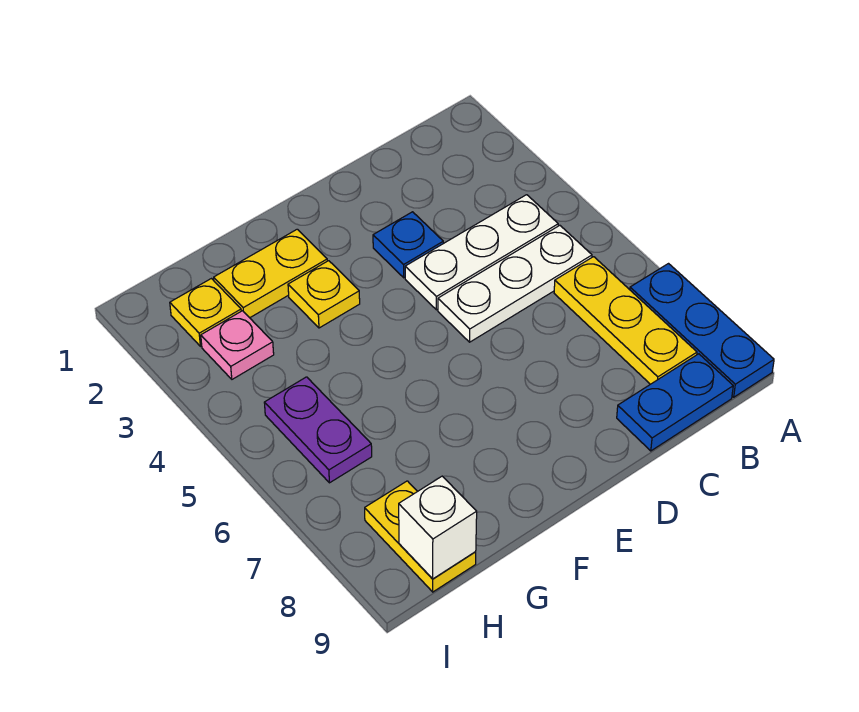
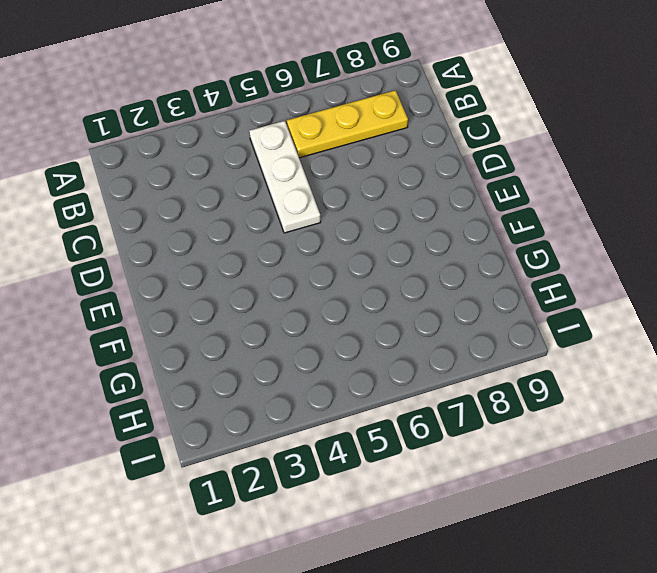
none -> blue 1x3 plate [630,264,774,397]
none -> white 1x3 plate [405,195,558,310]
none -> blue 1x2 plate [617,354,733,451]

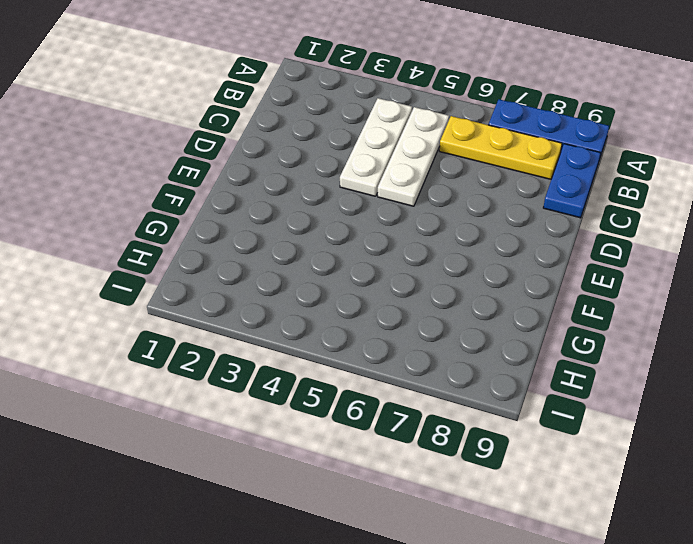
none -> blue 1x1 plate [373,212,443,278]
none -> yellow 1x2 plate [214,229,327,318]
none -> yellow 1x1 plate [288,261,360,328]

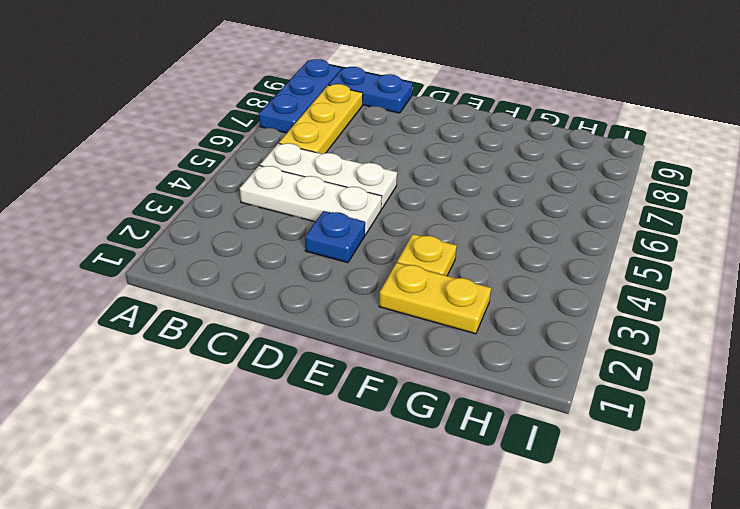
none -> yellow 1x1 plate [170,279,241,346]
none -> pink 1x1 plate [201,311,274,379]
none -> purple 1x2 plate [264,377,372,483]

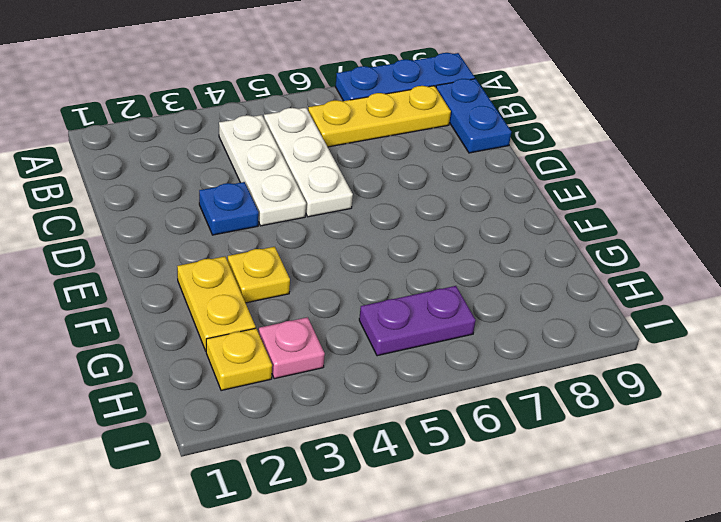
none -> yellow 1x2 plate [365,481,476,592]
none -> white 1x1 brick [399,476,477,579]

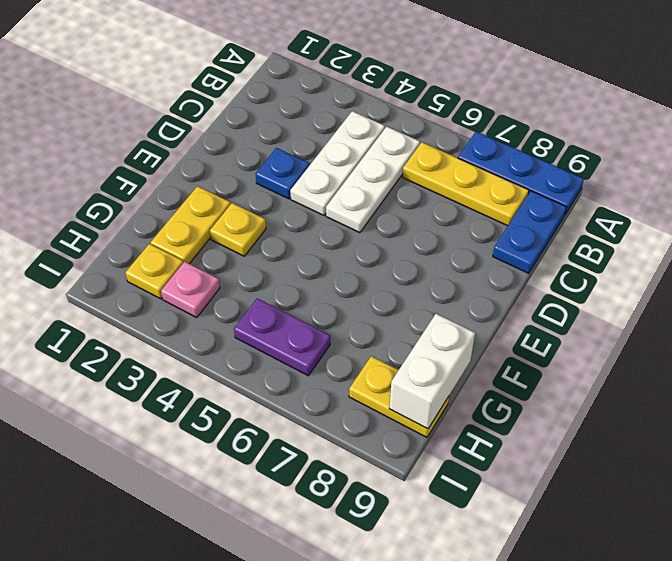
white 1x2 brick [389,314,475,429] -> white 1x1 brick [399,476,477,579]

